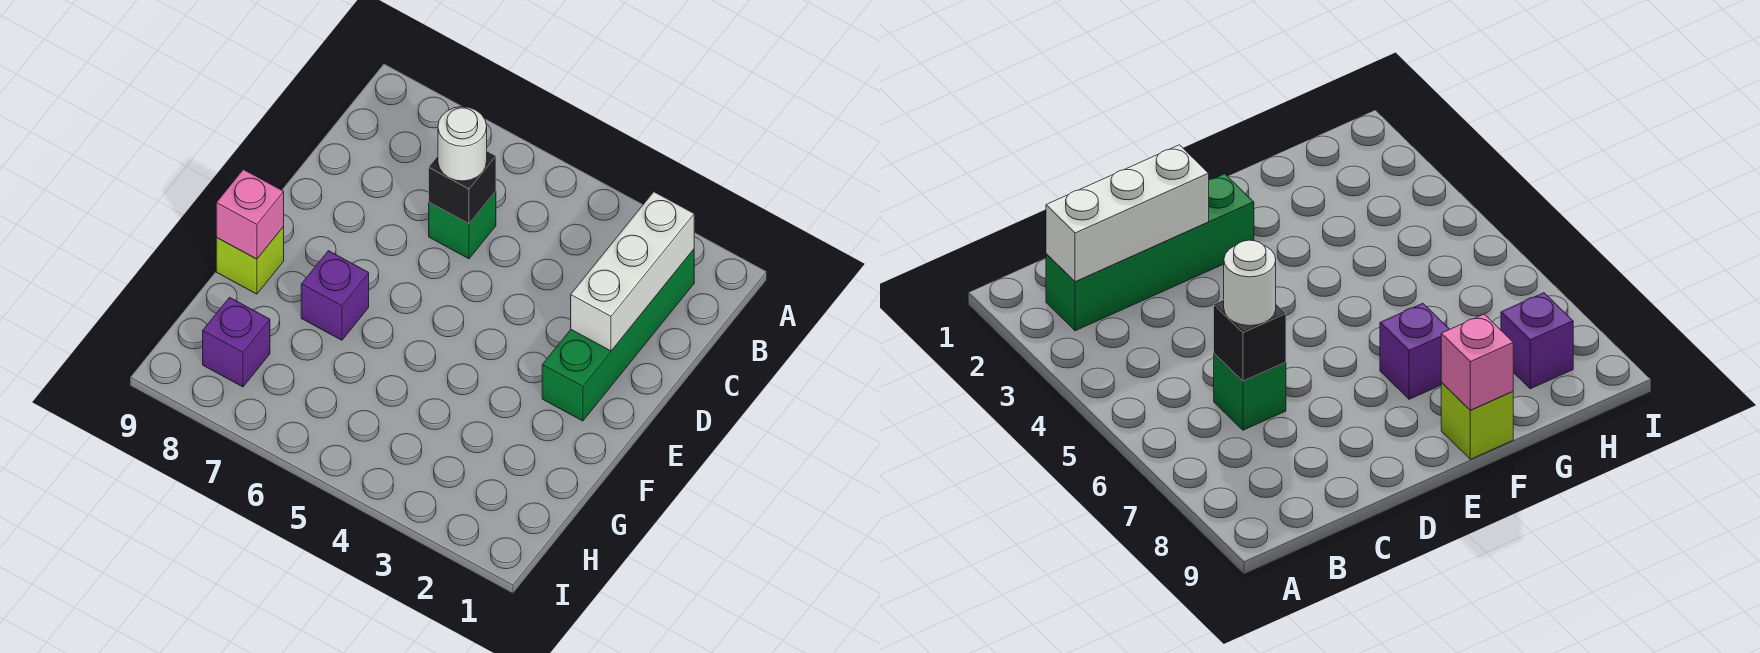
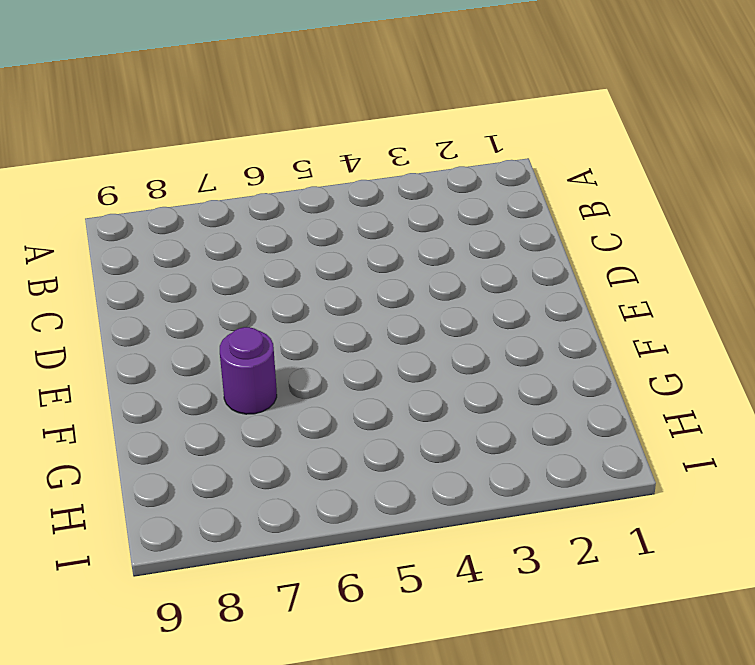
purple 1x1 round brick [220,327,277,414] -> purple 1x1 brick [301,251,369,340]
none -> green 1x4 brick [542,249,694,421]
none -> green 1x1 brick [429,191,496,259]

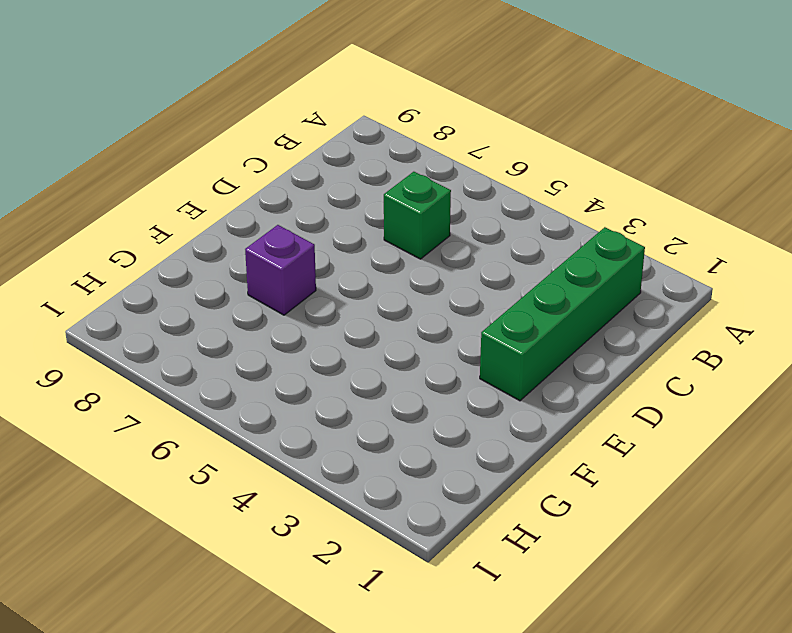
none -> lime 1x1 brick [216,227,284,294]
none -> purple 1x1 brick [203,297,270,387]

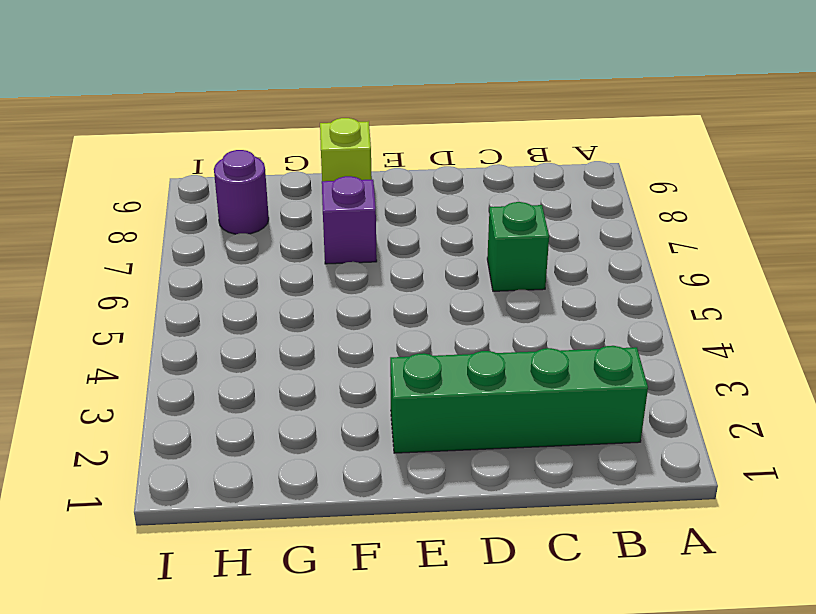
purple 1x1 round brick [214,150,269,234] -> purple 1x1 brick [203,297,270,387]
none -> white 1x3 brick [571,192,694,351]
none -> black 1x1 brick [429,151,496,224]

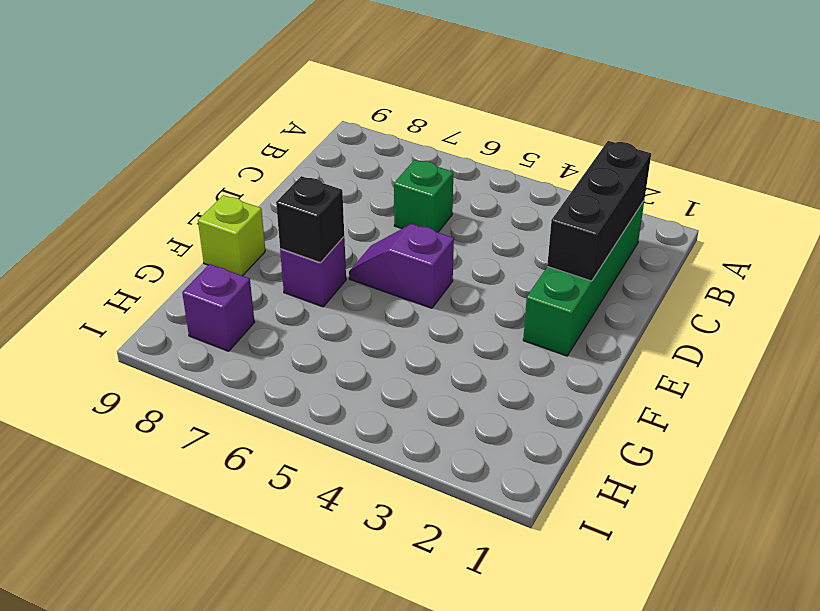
black 1x3 brick [547,141,651,281] -> white 1x3 brick [571,192,694,351]
purple 1x2 slope [349,224,454,308] -> none
black 1x1 brick [276,176,344,263] -> black 1x1 brick moved to [429,151,496,224]
none -> pink 1x1 brick [216,169,284,259]
none -> white 1x1 round brick [438,107,487,181]

